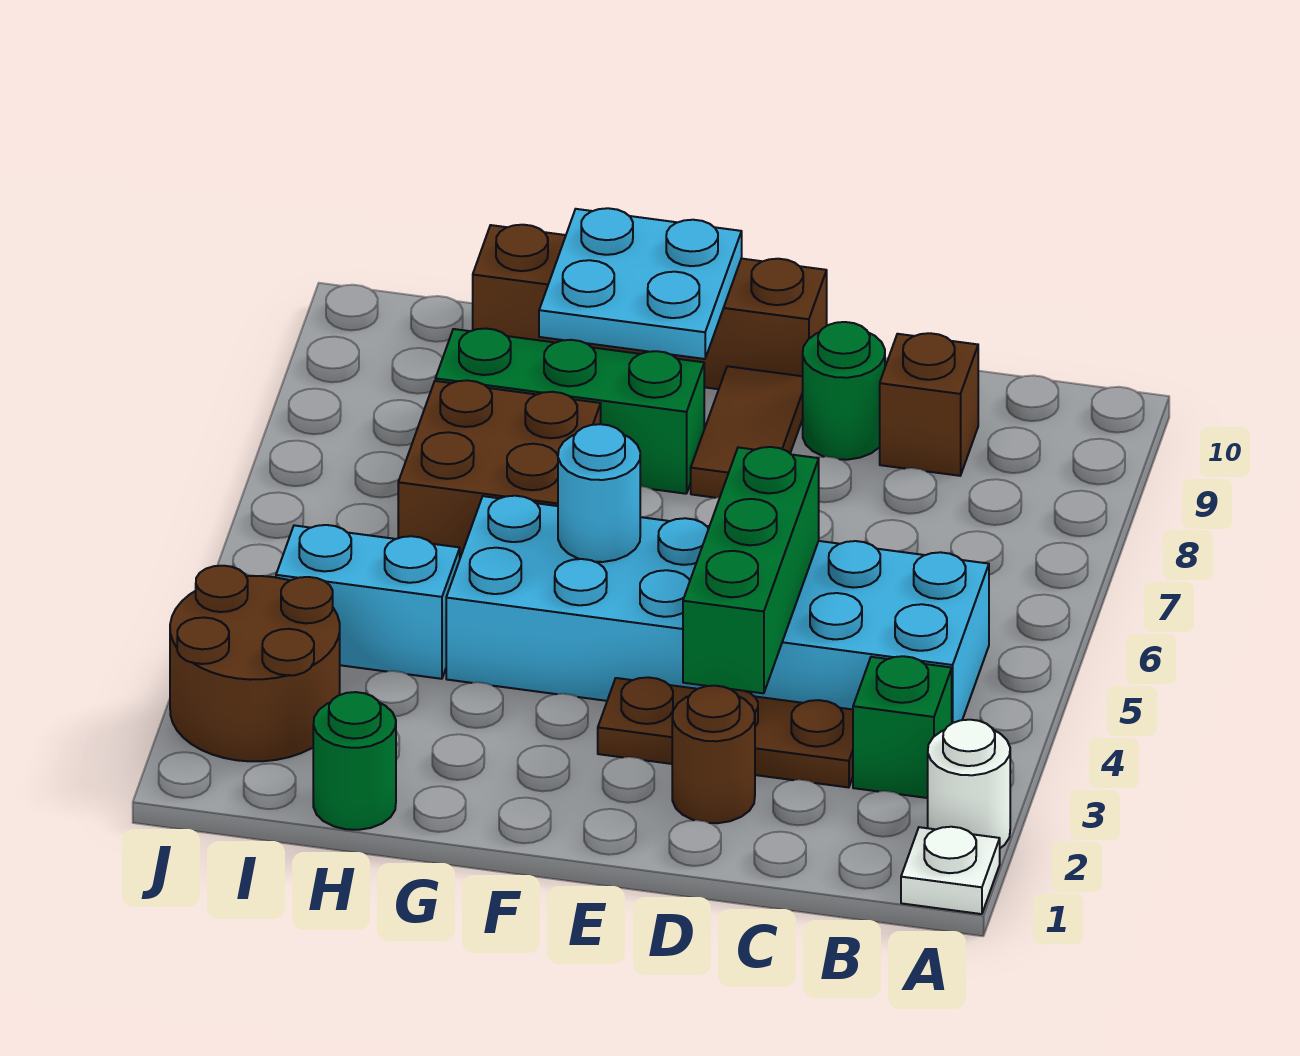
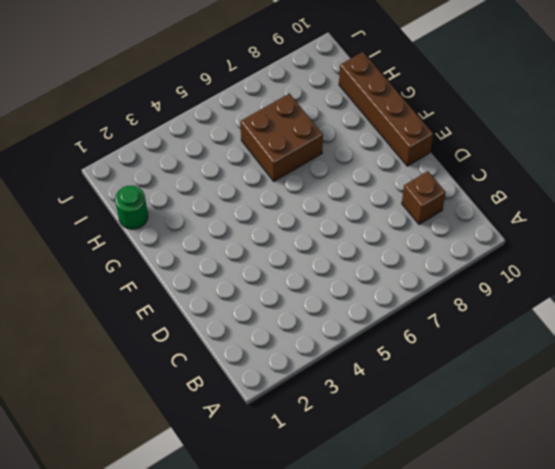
none -> white 1x1 plate [901,827,1000,914]
none -> white 1x1 round brick [928,720,1010,848]
none -> green 1x1 brick [853,656,952,798]

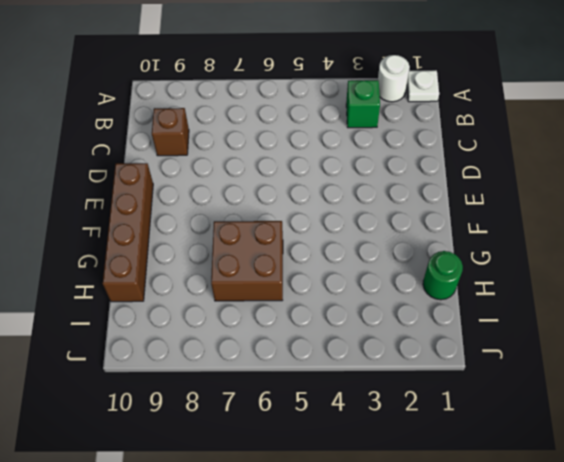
none -> cyan 2x6 brick [446,496,989,723]
none -> brown 1x3 plate [598,677,853,788]
none -> brown 1x1 round brick [672,686,755,823]

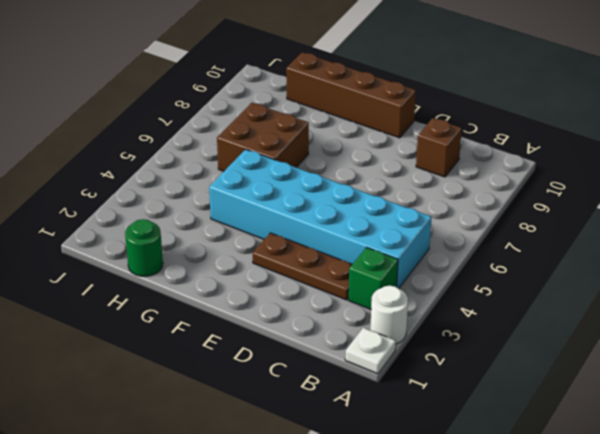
none -> brown 1x1 round brick [672,686,755,823]
none -> green 1x1 round brick [803,322,885,460]
none -> brown 1x2 tile [691,366,803,498]

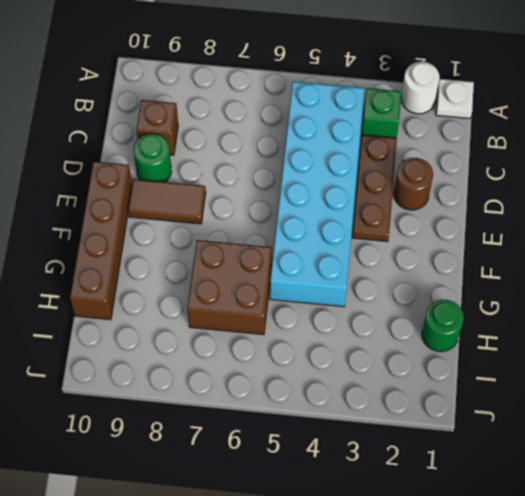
none -> green 1x3 brick [435,329,704,494]
none -> cyan 1x2 brick [276,525,460,679]
none -> brown 2x2 round brick [170,566,340,761]

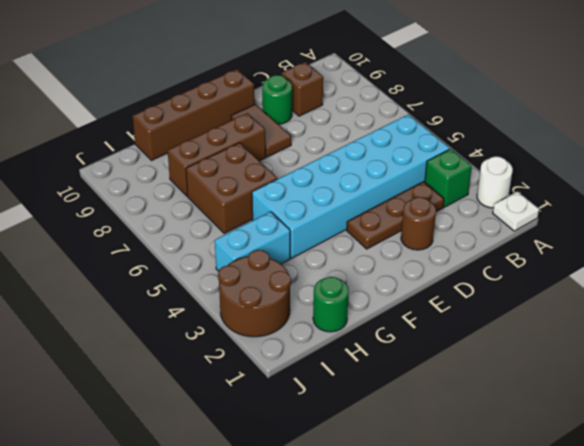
brown 1x3 brick [168,113,266,196] -> green 1x3 brick [435,329,704,494]
none -> green 1x3 brick [683,447,819,693]
none -> cyan 1x1 round brick [558,424,640,562]
none -> cyan 2x2 plate [539,208,742,359]

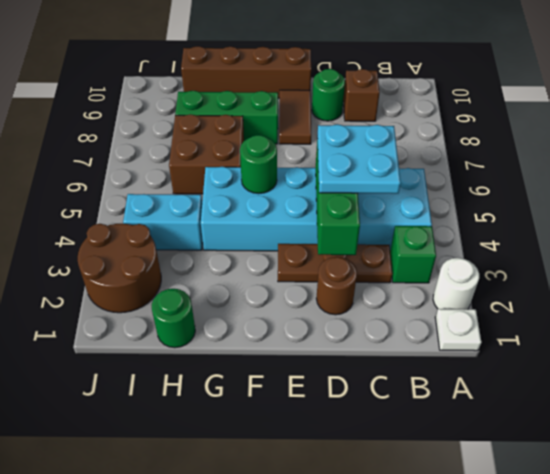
cyan 2x2 plate [317,124,401,194] -> cyan 2x2 plate moved to [539,208,742,359]
green 1x1 round brick [240,135,277,194] -> cyan 1x1 round brick [558,424,640,562]

